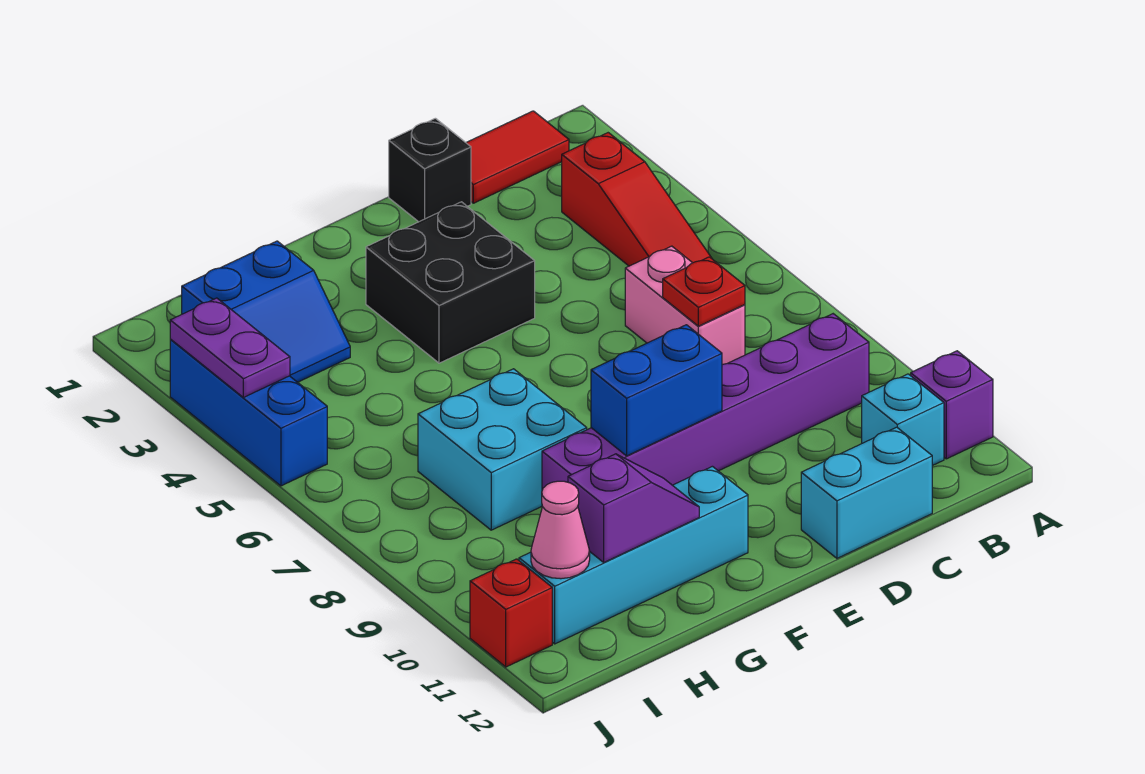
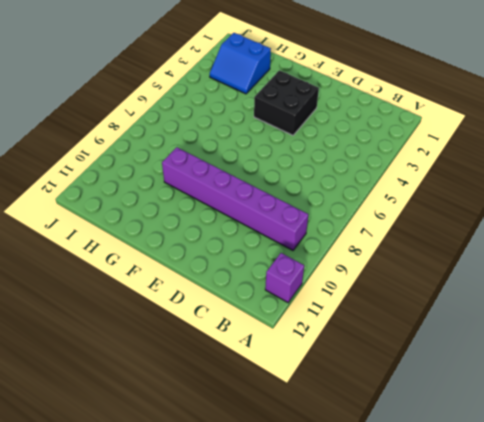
none -> red 1x2 tile [466,111,569,203]
none -> red 1x3 slope [562,133,712,266]
none -> cyan 1x1 brick [862,374,944,466]

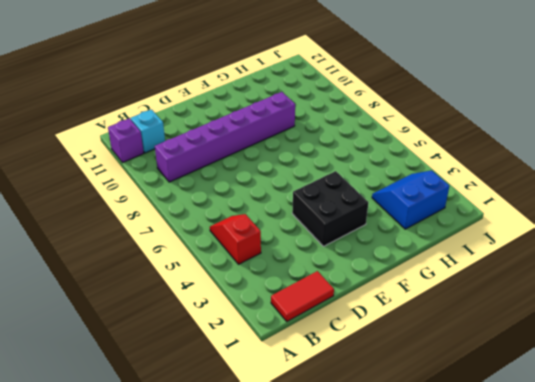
red 1x2 slope [210,214,261,264] -> red 1x3 slope [562,133,712,266]
none -> pink 1x2 brick [625,246,745,364]
none -> cyan 1x2 brick [801,427,932,558]
none -> black 1x1 brick [389,118,471,222]

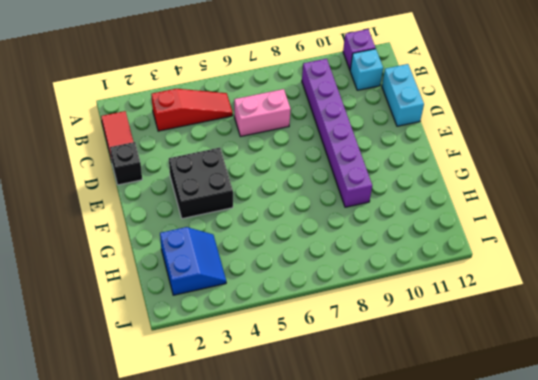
none -> cyan 1x4 brick [519,466,748,644]
none -> cyan 2x2 brick [418,369,587,530]
none -> blue 1x3 brick [170,340,327,486]

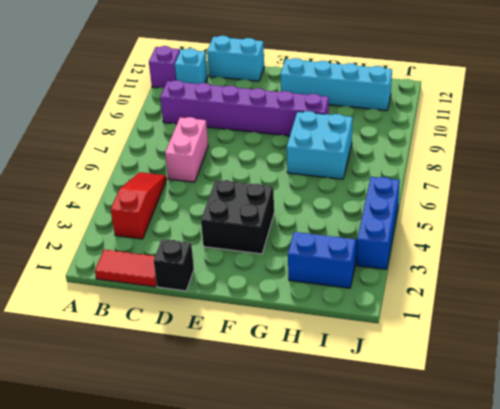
none -> red 1x1 brick [470,559,552,667]
none -> red 1x1 plate [663,257,745,326]
none -> blue 1x2 brick [591,325,722,456]

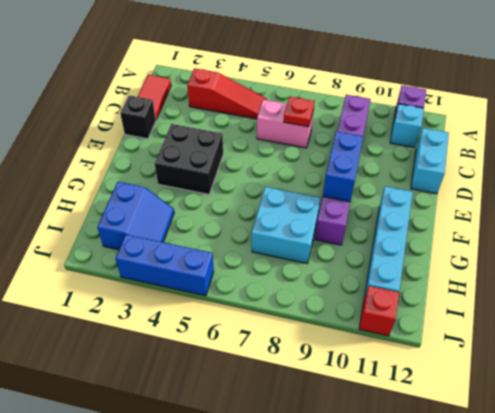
none -> purple 1x2 slope [568,454,699,562]
none -> pink 1x1 cone [531,481,590,579]
none -> purple 1x2 plate [170,298,290,397]

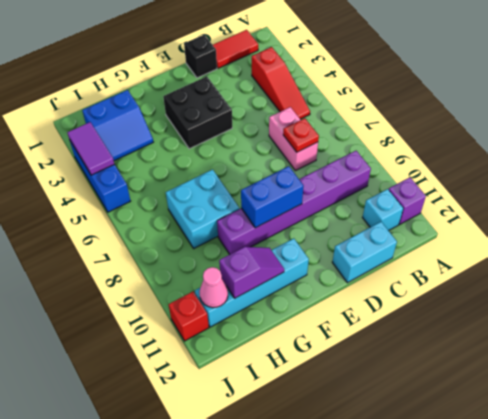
purple 1x2 tile [67,122,114,175] -> purple 1x2 plate [170,298,290,397]

